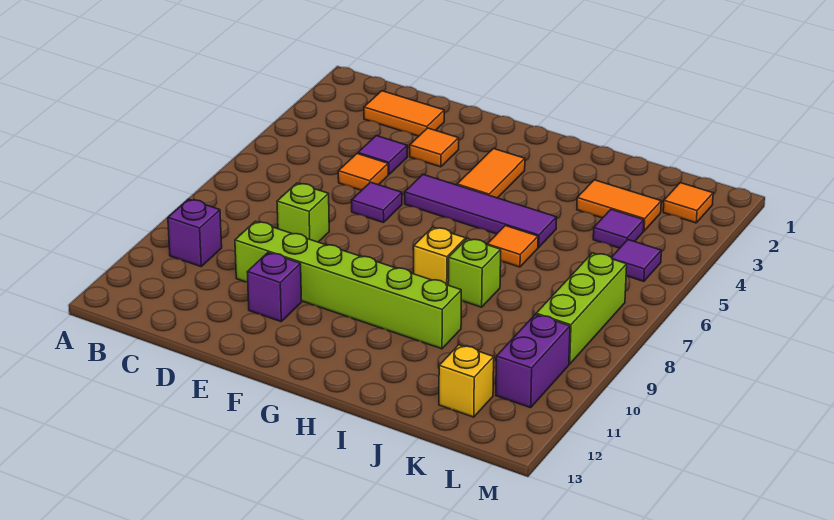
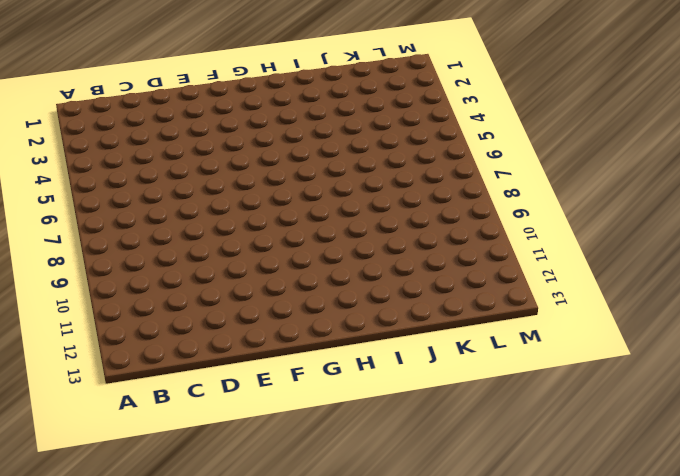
none -> purple 1x1 brick [168,199,222,267]
none -> orange 1x2 tile [364,91,444,136]
none -> purple 1x1 tile [358,136,407,175]

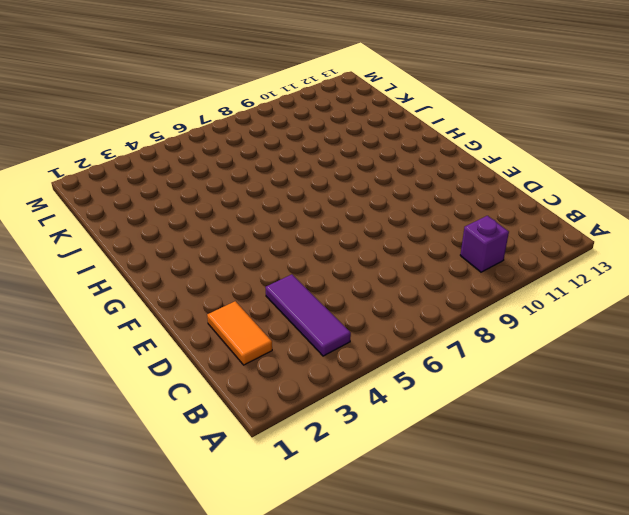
purple 1x3 tile [266,274,351,356] -> purple 1x1 tile [358,136,407,175]
none -> orange 1x1 tile [338,154,388,190]
none -> lime 1x1 brick [277,183,329,242]
none -> lime 1x6 brick [235,221,461,349]

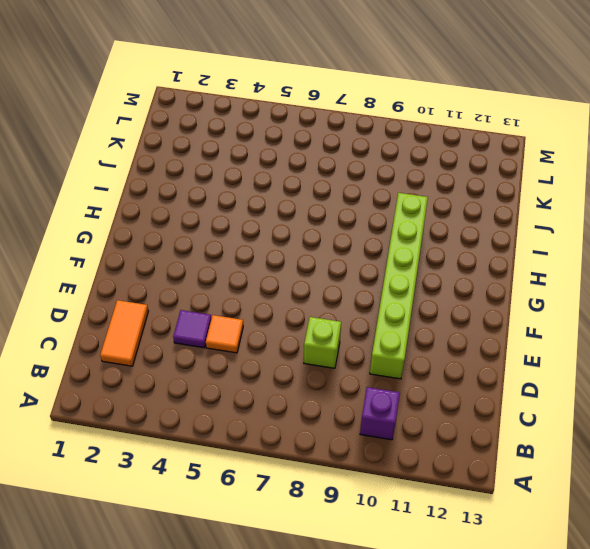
none -> orange 1x1 tile [410,128,459,167]
none -> purple 1x1 tile [352,182,402,223]
none -> purple 1x1 brick [247,253,302,322]

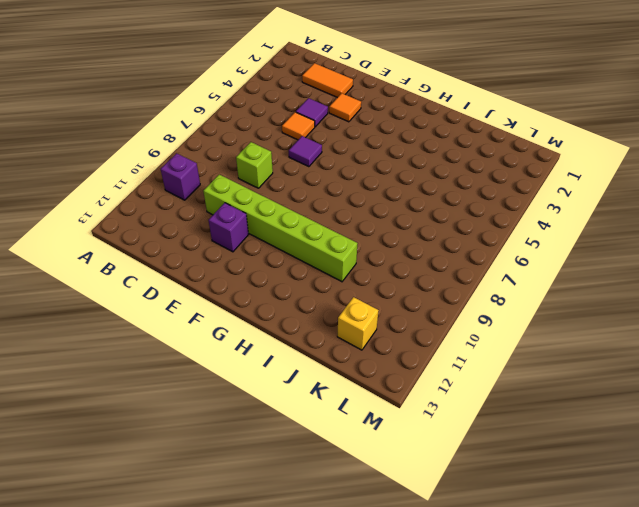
none -> purple 1x4 tile [405,175,557,247]
none -> orange 1x2 tile [457,149,525,198]
none -> yellow 1x1 brick [414,227,466,285]

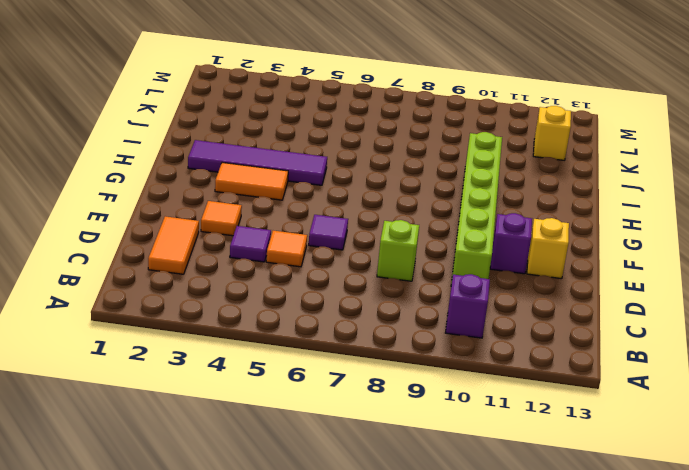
yellow 1x1 brick [527,218,569,279] -> yellow 1x1 brick moved to [414,227,466,285]
purple 1x4 tile [188,140,327,185] -> purple 1x4 tile turned to [405,175,557,247]
none -> orange 1x1 tile [487,226,538,267]
none -> lime 1x1 brick [448,239,501,307]
none -> orange 1x2 tile [577,180,661,231]

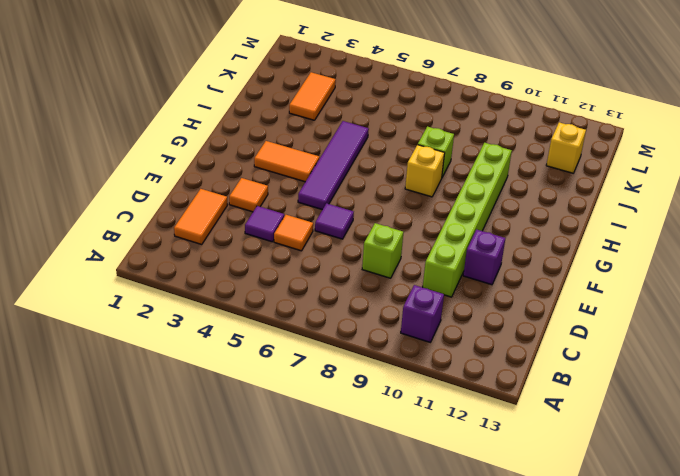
none -> orange 1x1 tile [487,226,538,267]
none -> purple 1x1 tile [593,209,644,248]
none -> orange 1x1 tile [663,183,713,223]

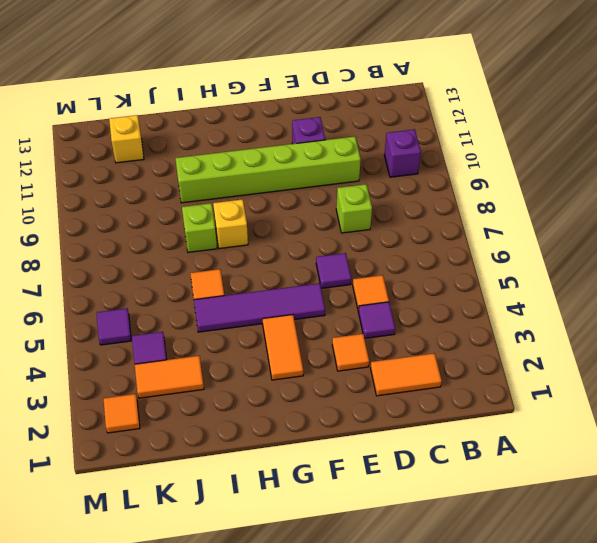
none -> lime 1x3 brick [536,253,627,364]
none -> purple 1x2 brick [496,314,570,408]

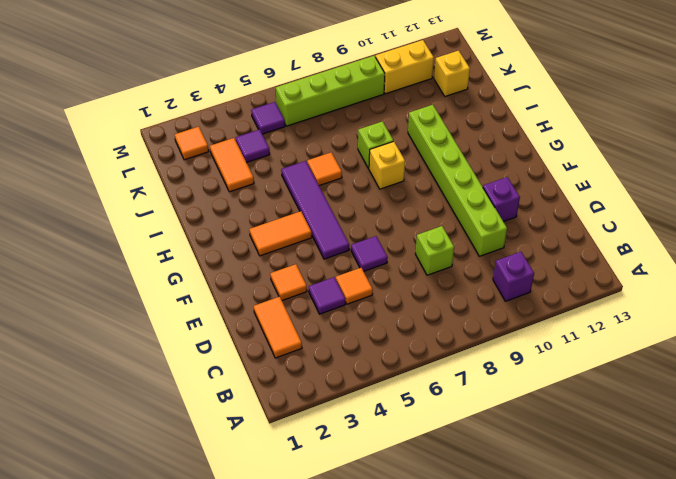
lime 1x4 brick [276,56,385,126] -> lime 1x3 brick [536,253,627,364]
yellow 1x2 brick [376,40,434,94] -> purple 1x2 brick [496,314,570,408]

